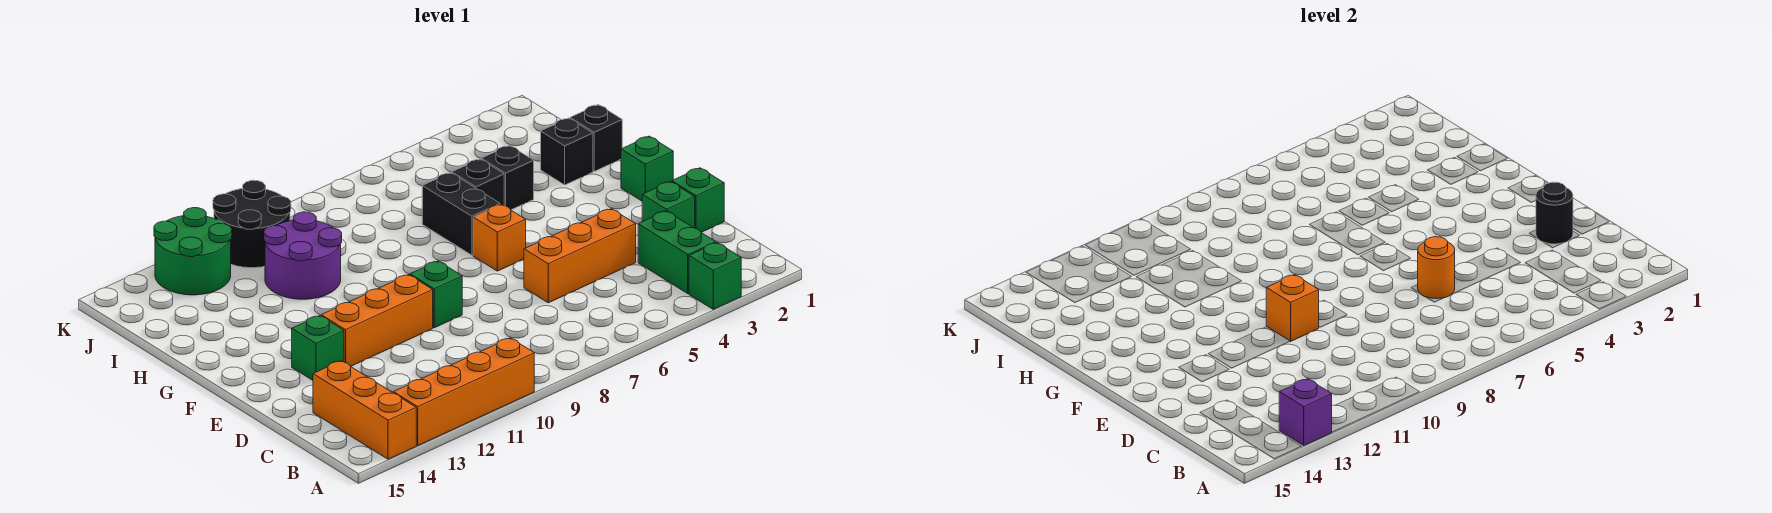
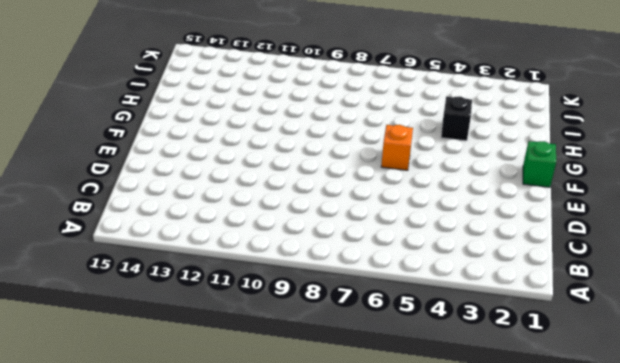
none -> green 1x1 brick [689,243,741,309]
none -> orange 1x4 brick [393,338,534,445]
none -> orange 1x3 brick [313,361,416,459]

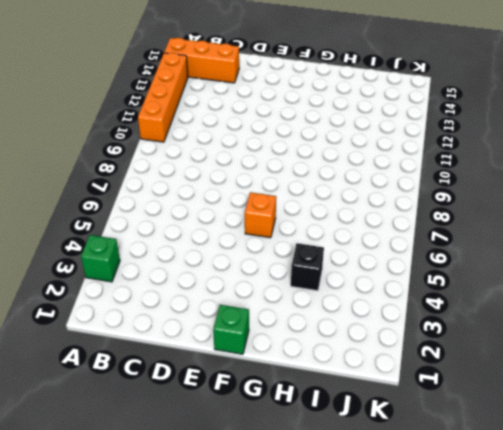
none -> green 1x2 brick [638,211,716,293]
none -> green 1x1 brick [672,168,724,232]
none -> green 1x1 brick [642,181,695,228]

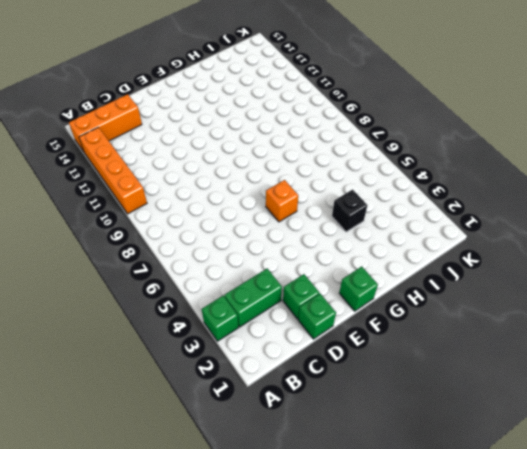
none -> orange 1x3 brick [524,209,636,303]
none -> green 1x1 brick [410,261,462,328]
none -> orange 1x3 brick [321,275,433,366]

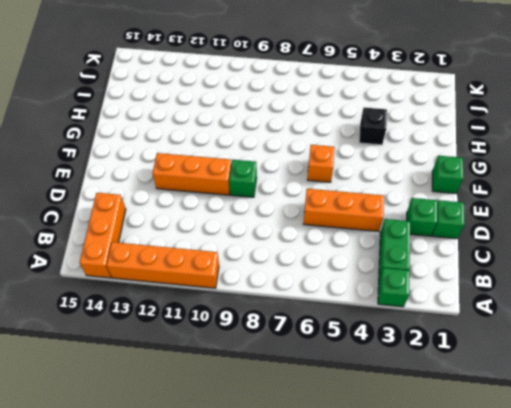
none -> green 1x1 brick [292,316,344,380]
none -> black 1x2 brick [422,173,500,255]
none -> black 1x1 brick [570,105,622,171]

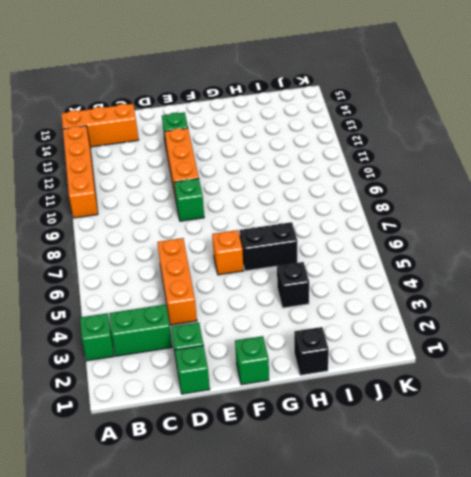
none -> black 1x1 brick [541,118,593,185]
none -> black 1x1 brick [452,159,504,205]
none -> purple 2x2 round brick [264,212,342,299]

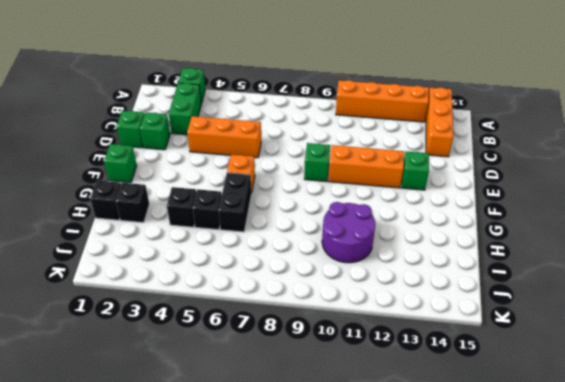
none -> black 2x2 round brick [213,180,291,268]
none -> green 2x2 round brick [154,208,232,295]
none -> purple 1x1 brick [1279,379,1332,445]

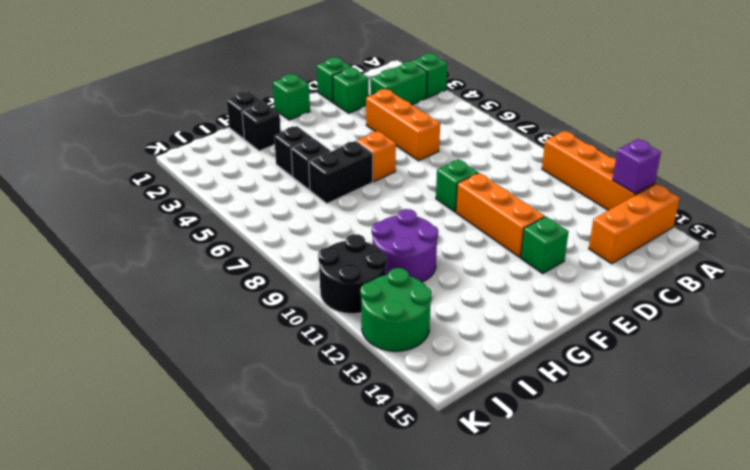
none -> black 1x1 round brick [1536,182,1573,244]
none -> orange 1x1 round brick [1418,237,1455,299]
none -> orange 1x1 brick [1266,275,1319,341]

